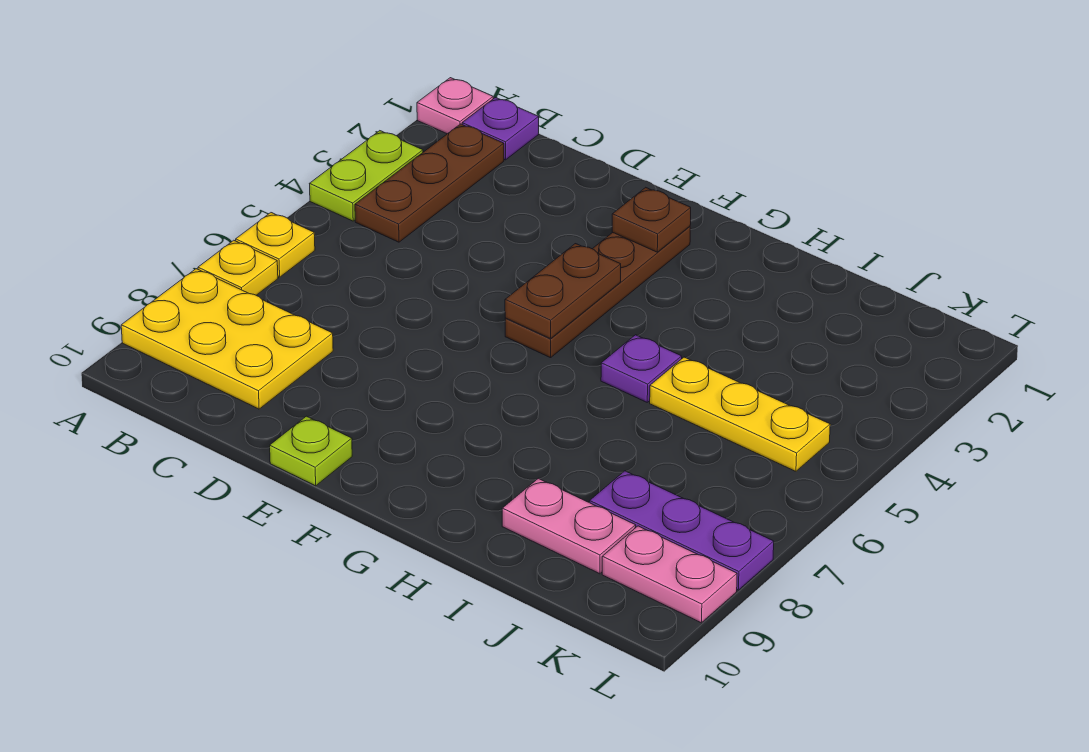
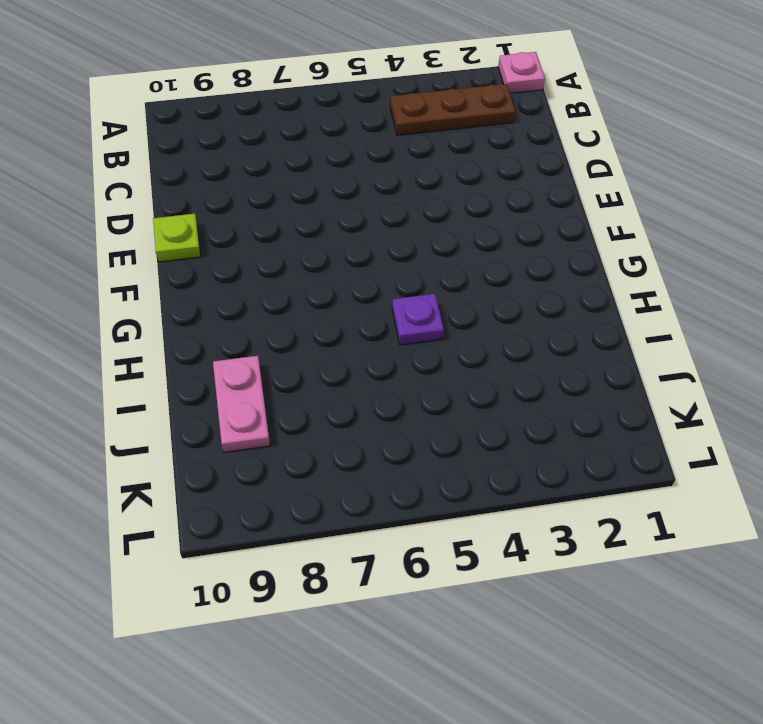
none -> lime 1x2 plate [310,131,423,221]
none -> yellow 1x1 plate [236,213,315,277]
none -> yellow 1x1 plate [198,240,278,295]

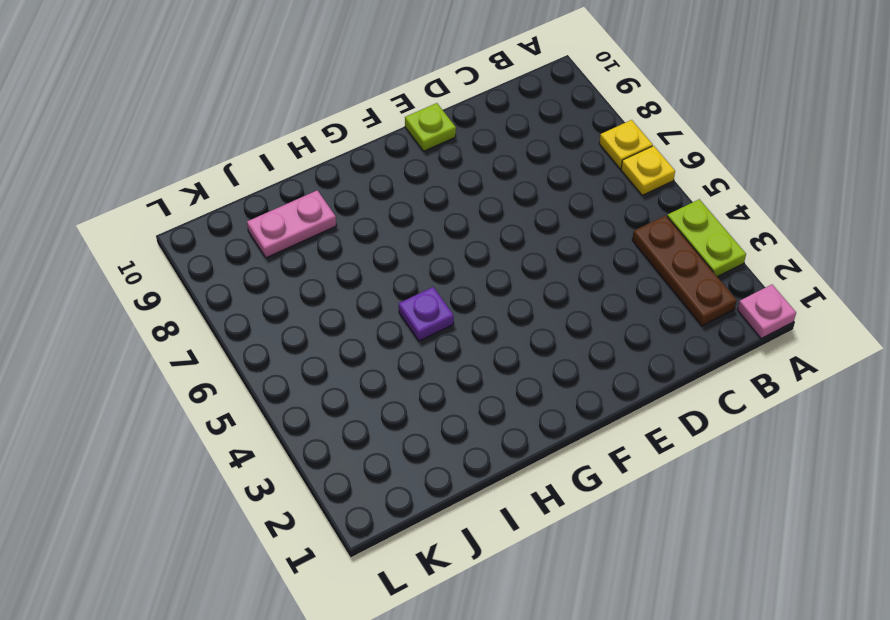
none -> yellow 2x3 plate [121,269,333,409]
none -> purple 1x1 plate [462,98,539,160]
none -> brown 1x4 plate [505,226,690,358]

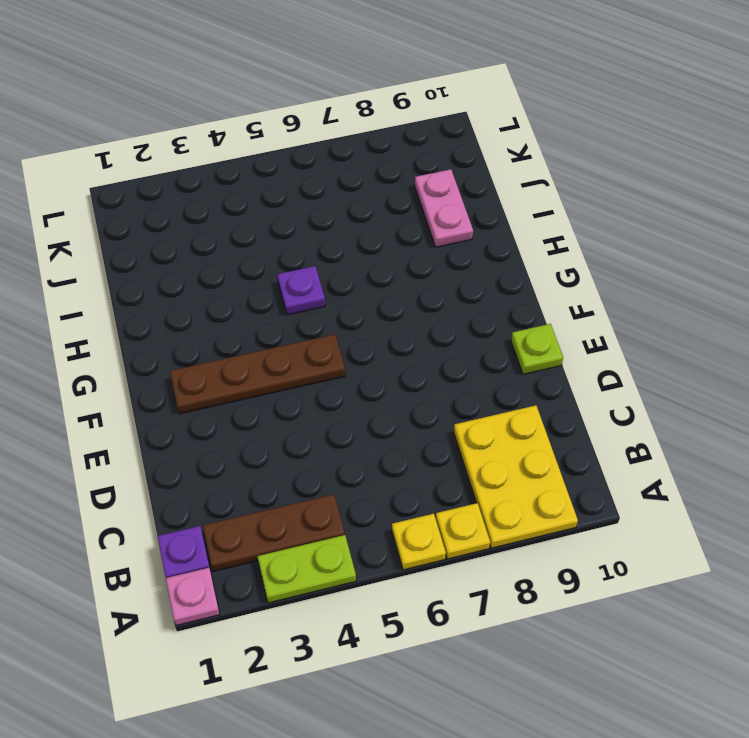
none -> yellow 1x3 plate [650,357,830,471]
none -> purple 1x3 plate [589,471,774,590]
none -> pink 1x2 plate [602,526,737,623]

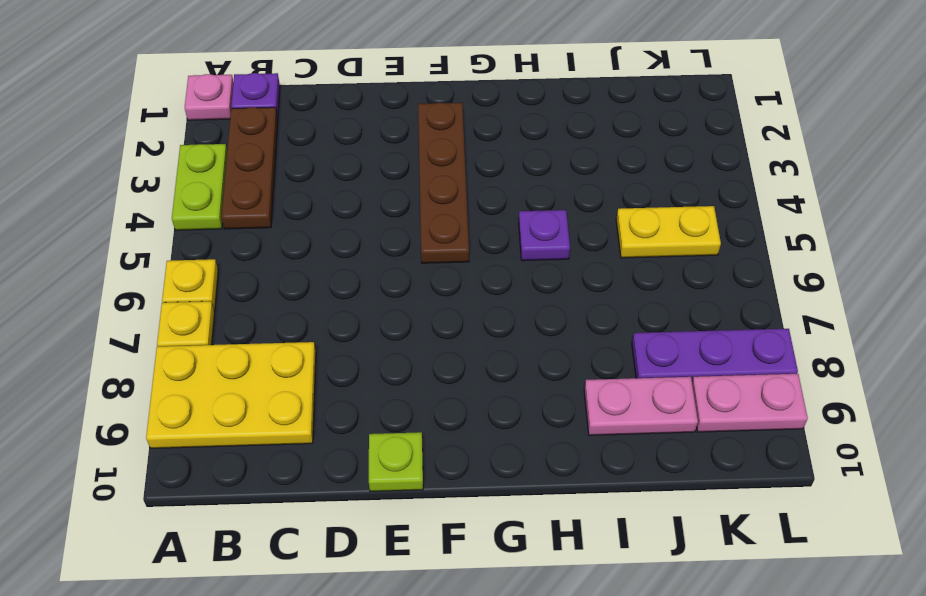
yellow 1x2 plate [616,206,721,258] -> yellow 1x3 plate [650,357,830,471]
none -> brown 1x1 plate [612,187,691,252]
none -> brown 1x2 plate [505,244,621,339]

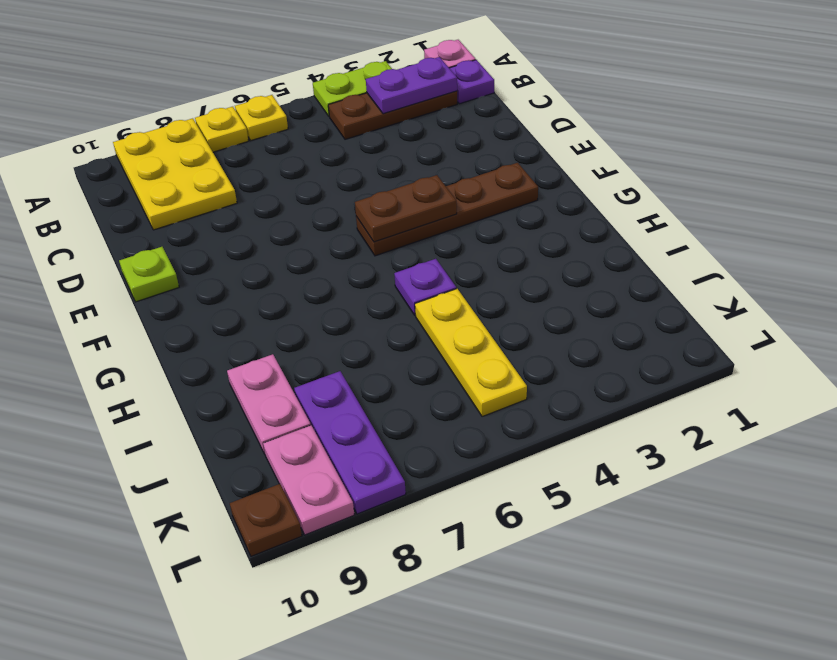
purple 1x2 plate [366,57,457,114] -> none
brown 1x1 plate [230,484,302,556] -> brown 1x1 plate moved to [612,187,691,252]

